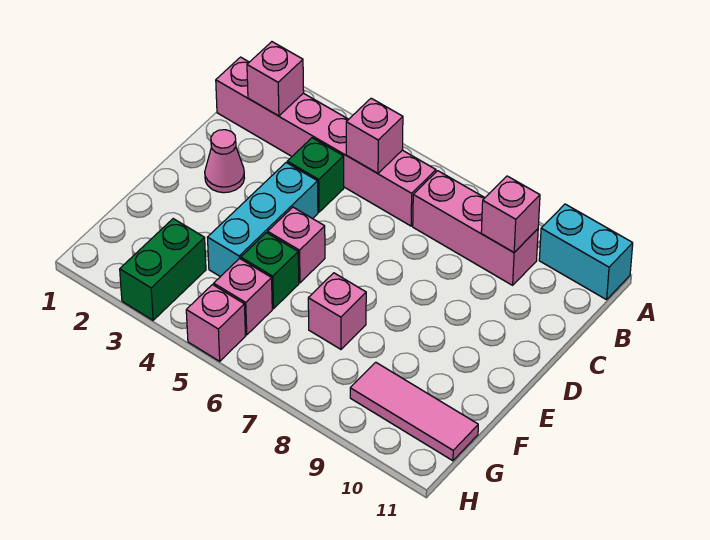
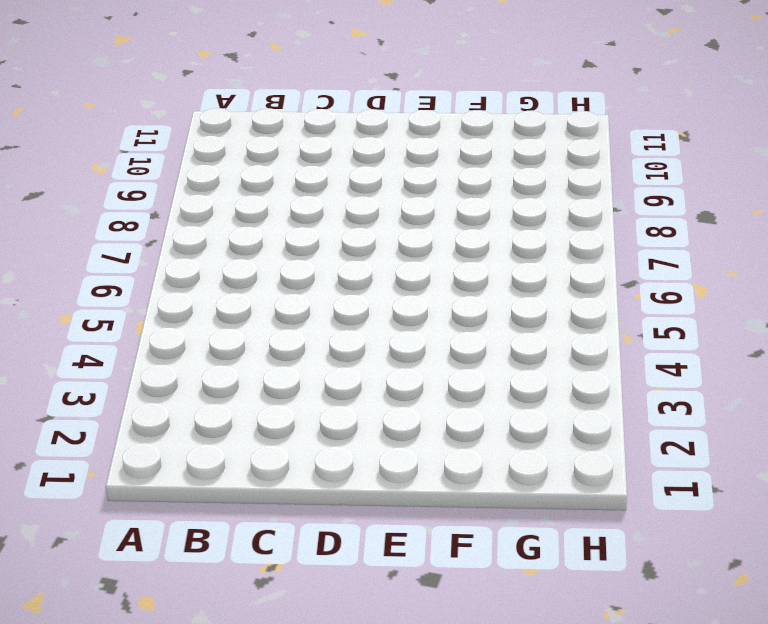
none -> cyan 1x2 brick [539,204,633,300]
none -> pink 1x6 brick [216,57,436,226]
none -> pink 1x3 brick [413,171,538,285]

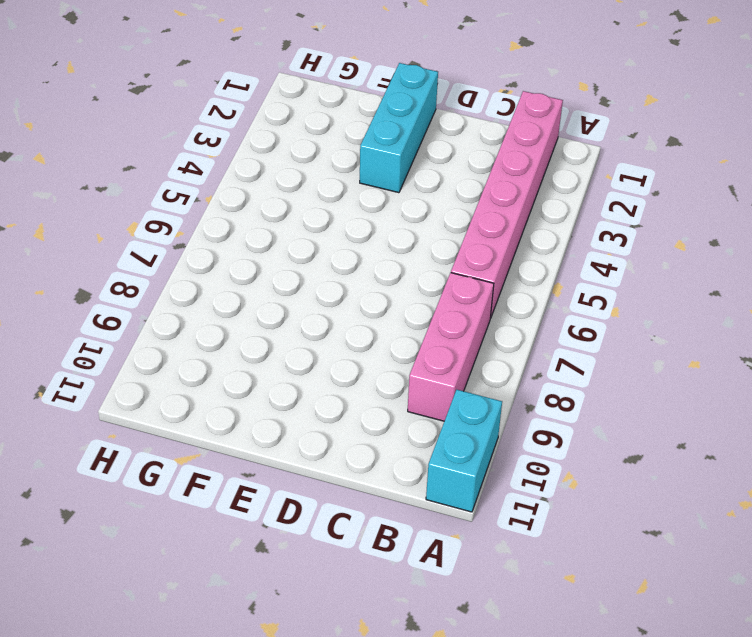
cyan 1x3 brick [360,63,438,193] -> cyan 1x3 brick turned to [207,163,318,277]
none -> green 1x1 brick [287,138,344,212]
none -> pink 1x1 cone [205,130,244,193]
none -> pink 1x1 brick [268,207,325,283]

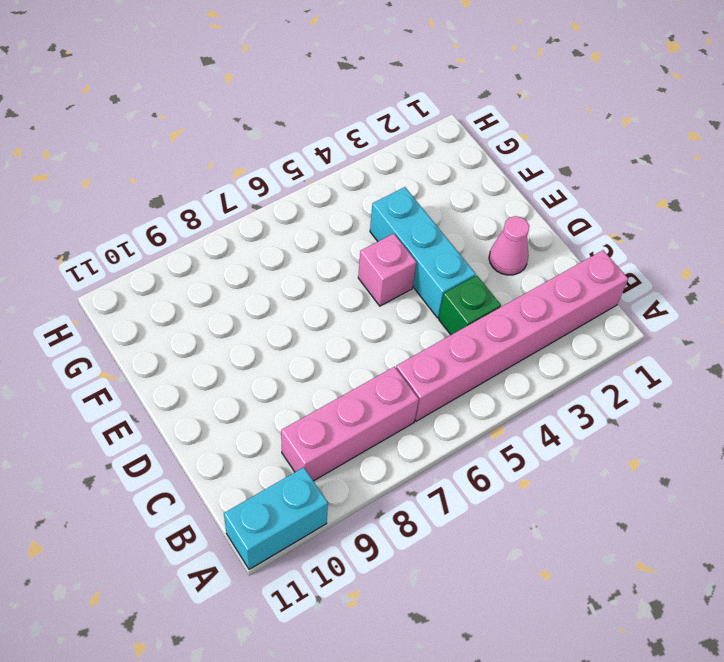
none -> green 1x1 brick [241,233,299,309]
none -> pink 1x1 brick [308,273,366,349]
none -> green 1x2 brick [120,219,206,320]

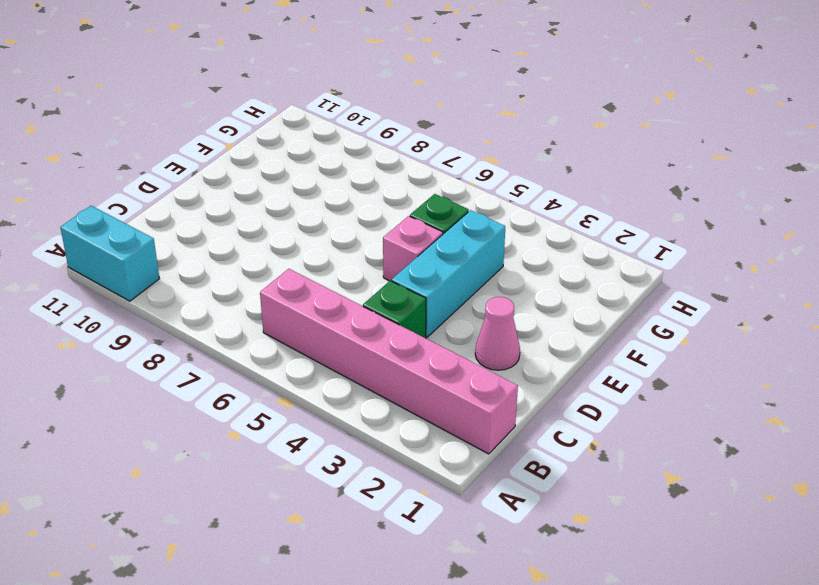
none -> pink 1x3 brick [413,171,538,285]
none -> pink 1x1 brick [308,273,366,349]
none -> green 1x2 brick [120,219,206,320]

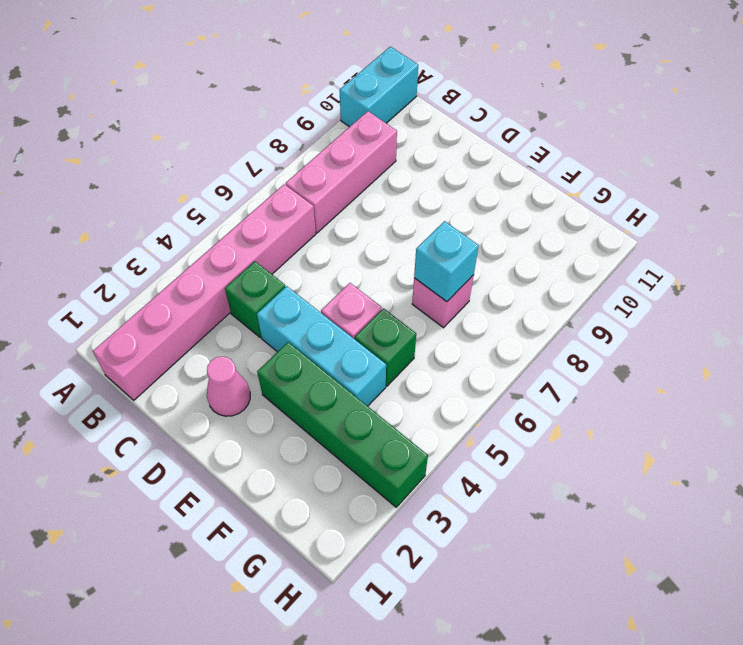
green 1x4 brick [257,342,428,507] -> green 1x2 brick [120,219,206,320]
cyan 1x1 brick [414,221,479,302] -> none
none -> pink 1x1 brick [214,258,272,335]
none -> pink 1x3 tile [350,362,478,461]
none -> pink 1x1 brick [186,285,246,361]

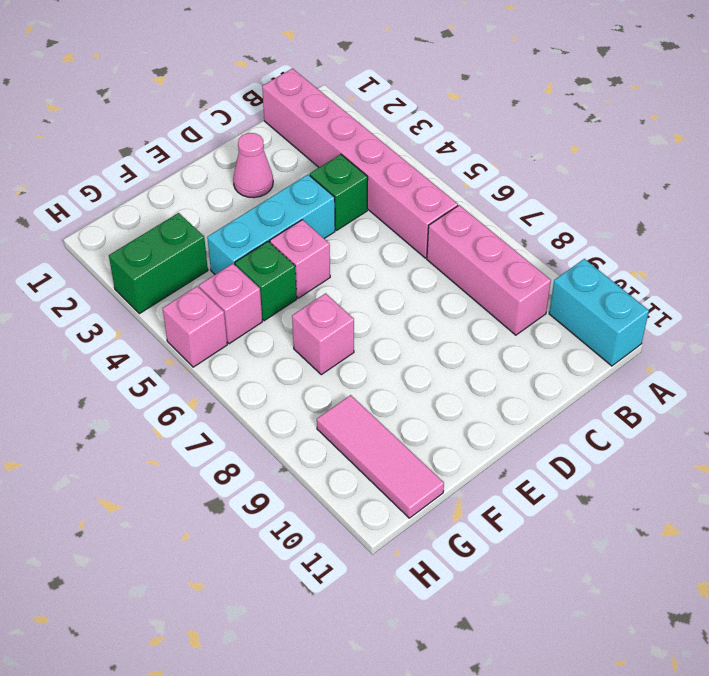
none -> pink 1x1 brick [247,42,304,116]
none -> pink 1x1 brick [346,98,403,173]
none -> pink 1x1 brick [481,176,540,252]

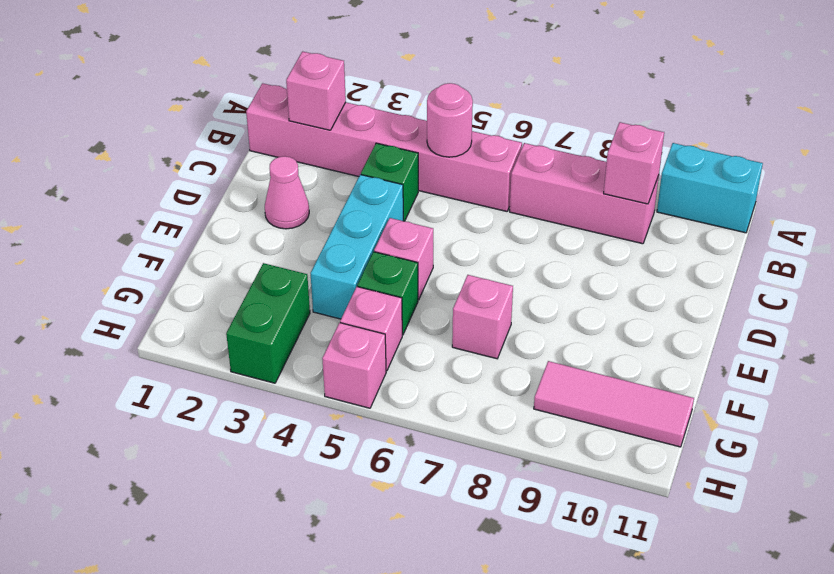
pink 1x1 round brick [427,83,473,157] -> pink 1x1 brick [346,98,403,173]

